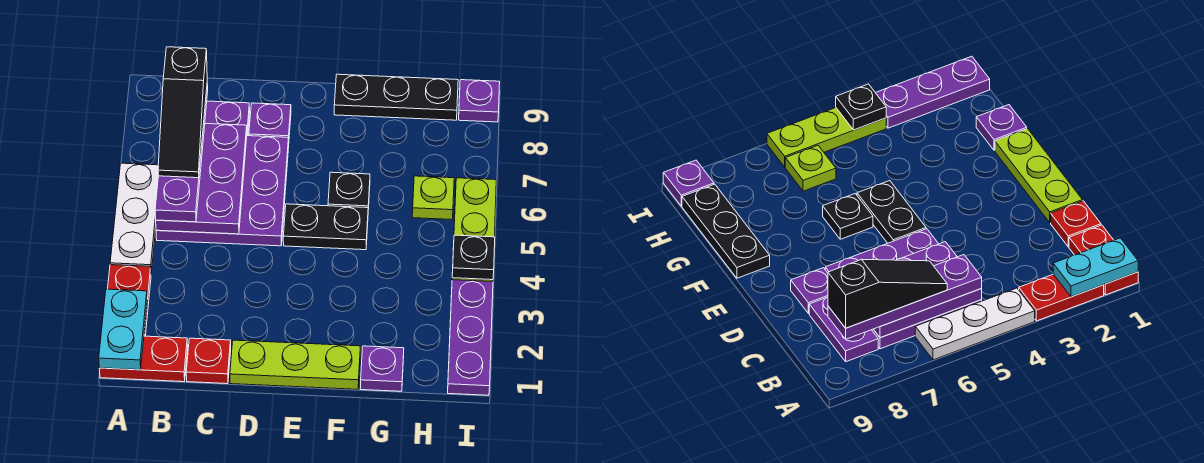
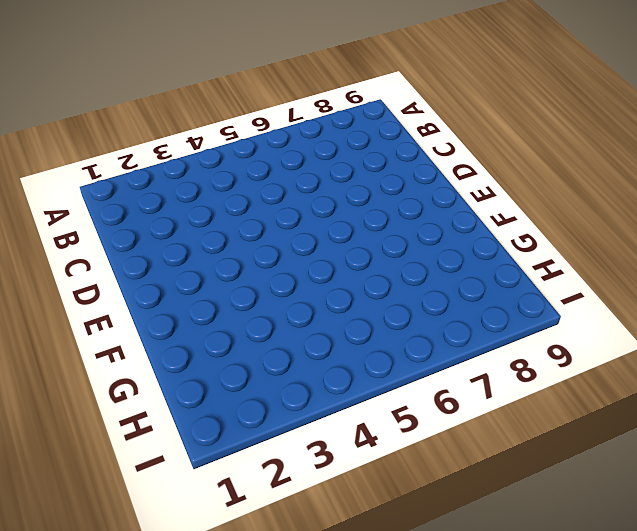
none -> red 1x2 plate [99,336,188,382]
none -> red 1x2 plate [108,265,151,336]
none -> white 1x3 plate [110,163,158,272]

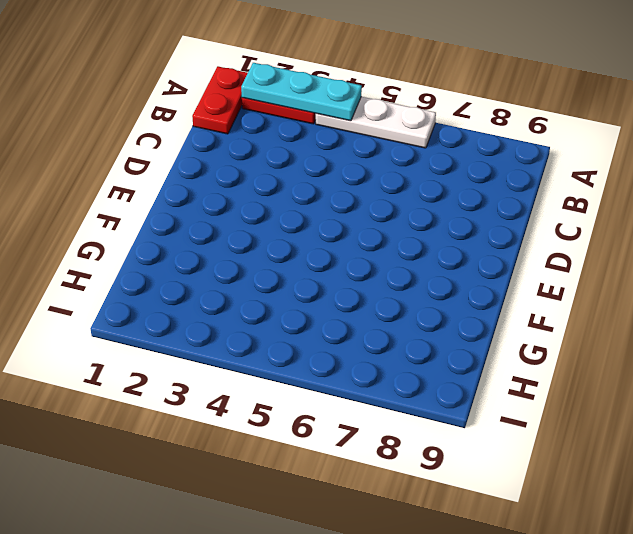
cyan 1x3 plate [241,63,362,121] -> cyan 1x2 plate [99,289,147,370]
none -> purple 3x3 plate [156,136,289,246]
none -> purple 1x2 plate [205,101,250,136]
none -> red 1x1 plate [186,338,231,384]

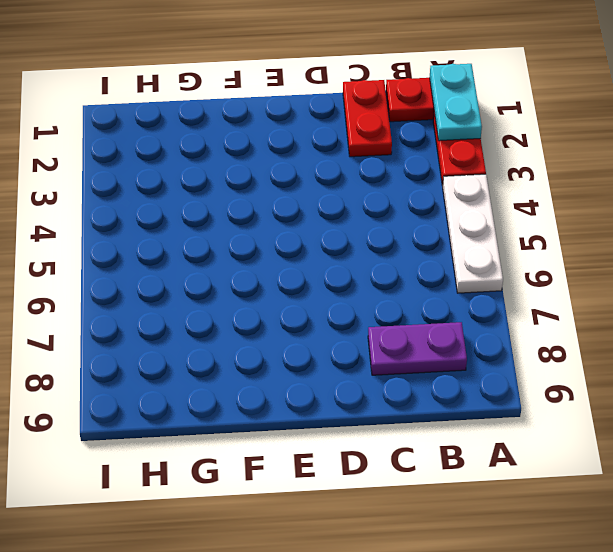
red 1x2 plate [343,80,392,157] -> red 1x1 plate [186,338,231,384]
none -> purple 3x3 plate [156,136,289,246]
none -> lime 1x3 plate [230,340,360,389]
none -> purple 1x1 plate [249,103,291,137]

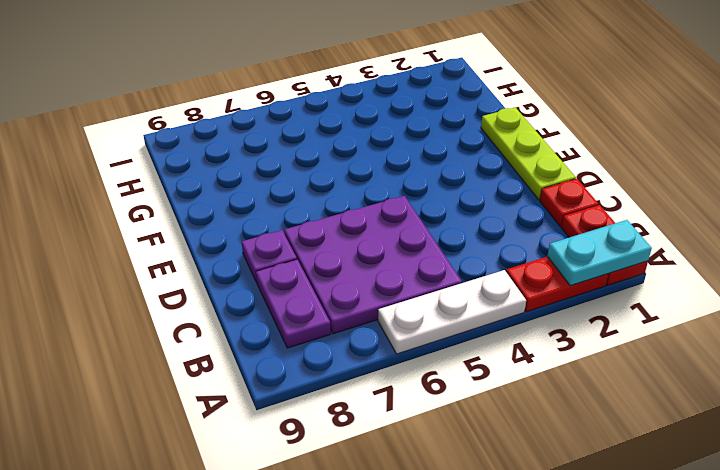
none -> black 1x2 plate [283,204,368,250]
none -> black 1x1 plate [328,172,370,209]
none -> black 1x3 plate [334,74,458,120]

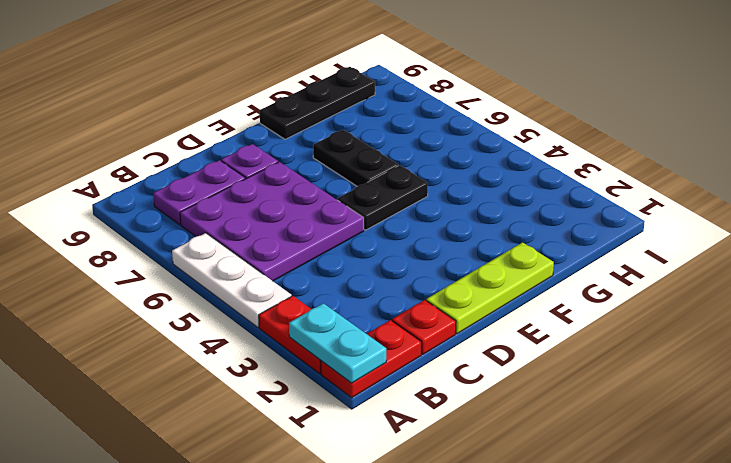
black 1x2 plate [313,130,398,186] -> black 1x1 plate [328,172,370,209]
none -> purple 1x1 plate [360,346,404,391]
none -> lime 1x1 plate [412,176,454,220]
none -> purple 1x3 plate [448,280,493,395]

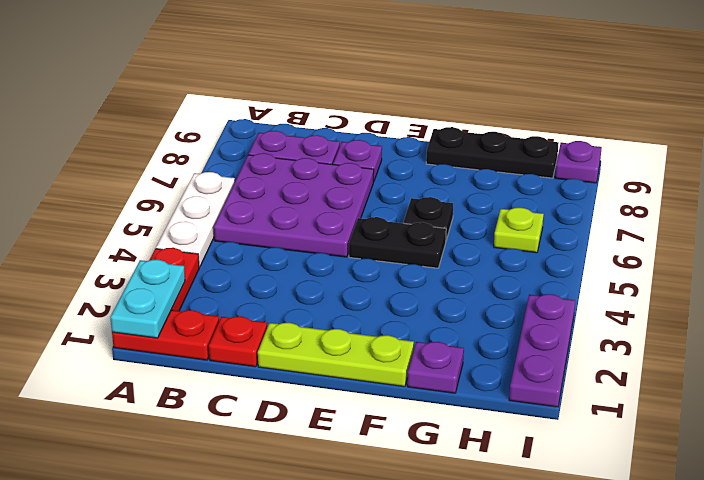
none -> lime 1x3 plate [452,178,496,282]
none -> purple 2x3 plate [156,123,247,234]
none -> black 1x1 plate [452,235,495,280]

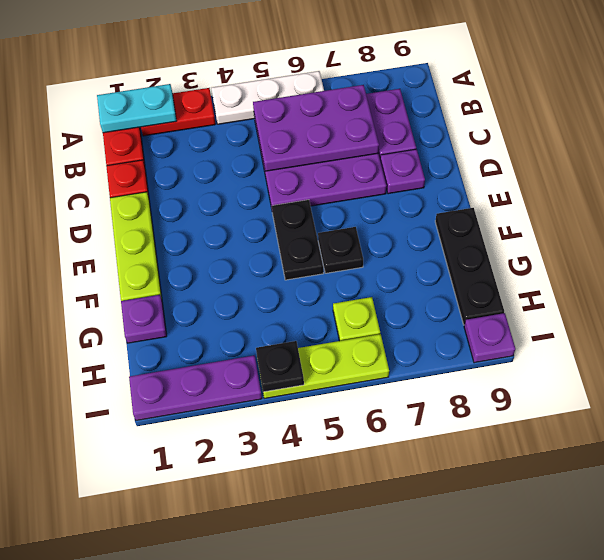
none -> purple 1x4 plate [155,84,208,222]
none -> black 1x3 slope [158,47,207,178]

